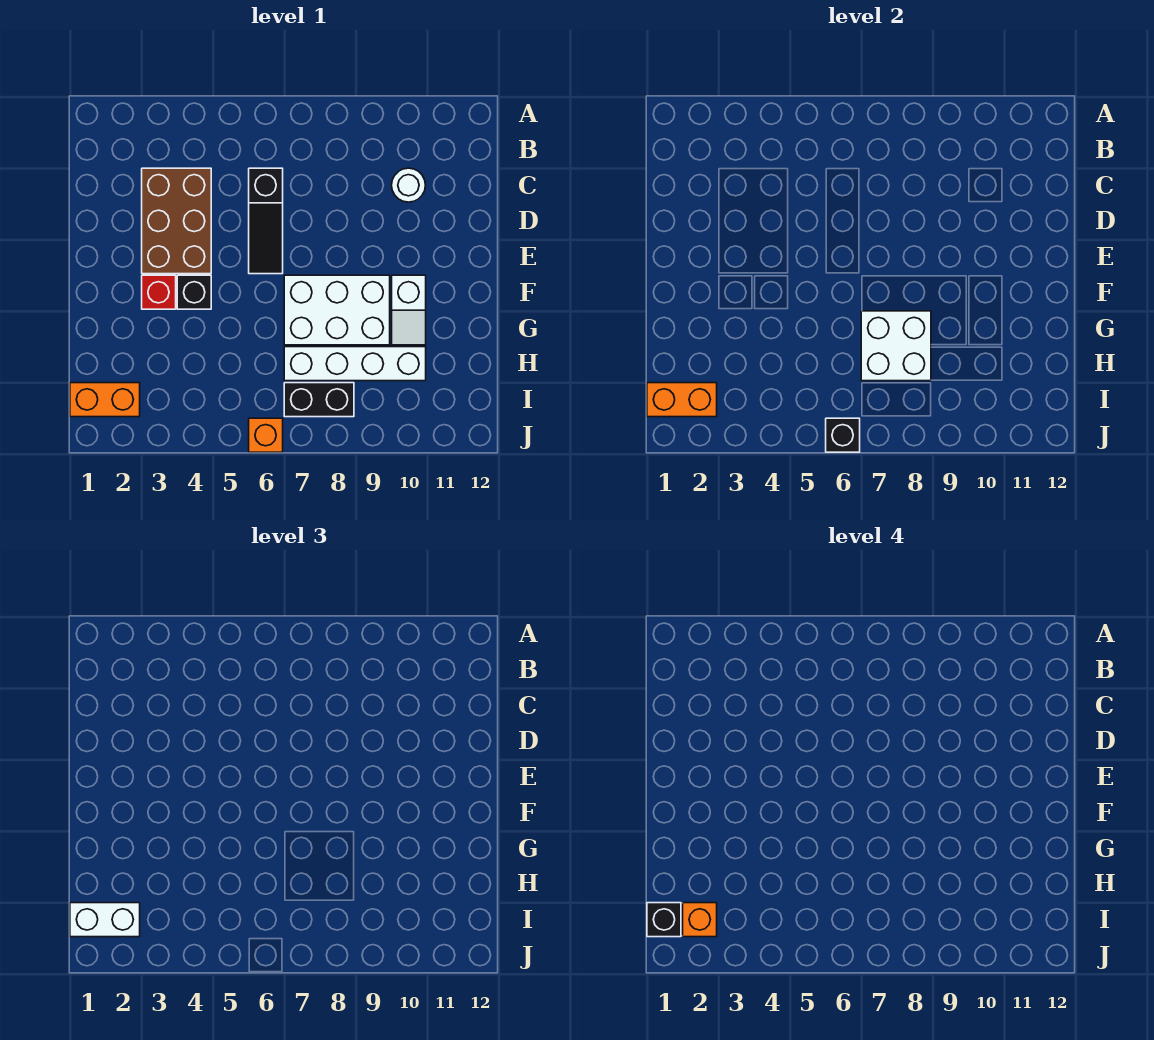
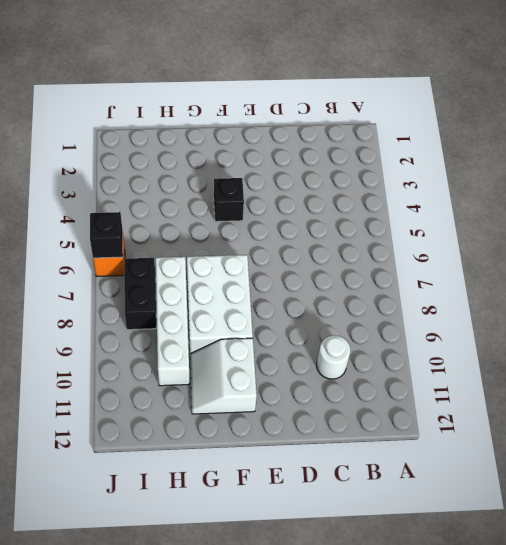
white 2x2 slope [190,338,257,414] -> white 1x2 slope [392,275,426,345]
none -> brown 2x3 brick [142,168,211,274]
none -> black 1x3 slope [249,168,283,274]
none -> red 1x1 brick [142,275,176,309]

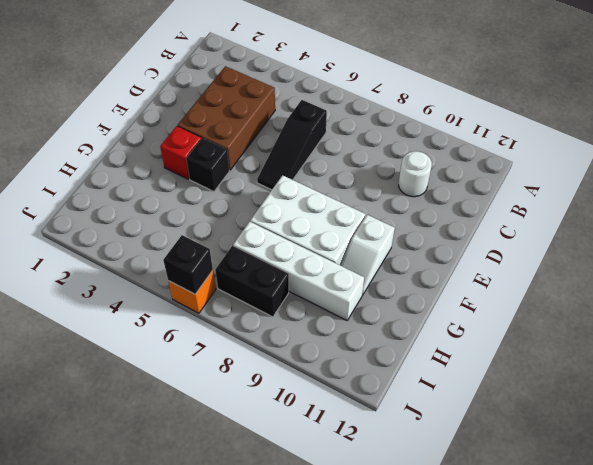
none -> orange 1x2 brick [70,383,140,417]
none -> white 2x2 brick [861,311,931,381]
none -> orange 1x2 brick [647,383,717,417]

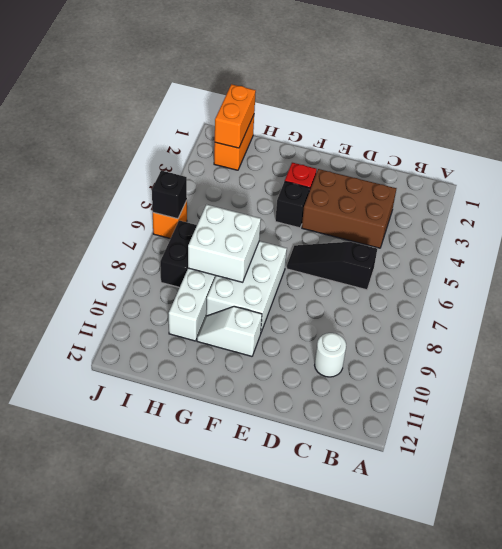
none -> white 1x2 brick [70,903,140,937]
none -> black 1x1 brick [647,903,681,937]
none -> orange 1x1 brick [683,903,717,937]

